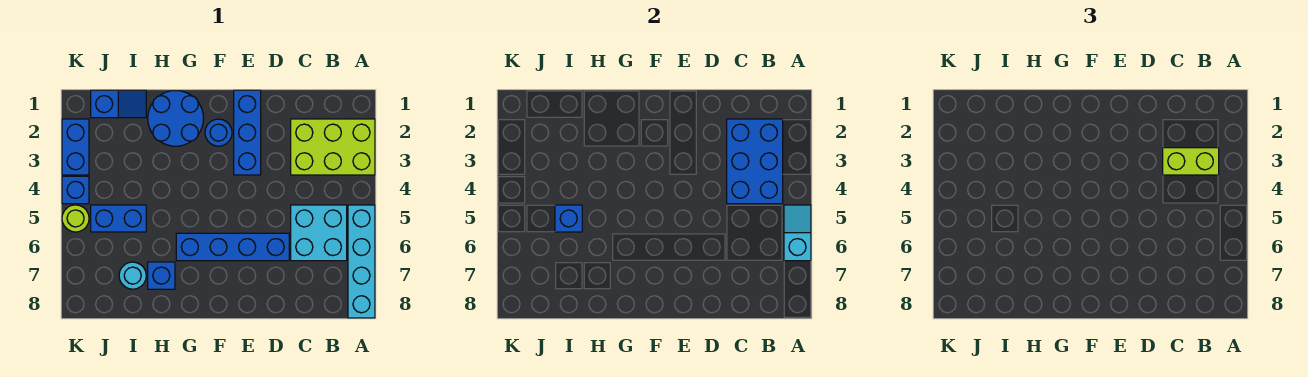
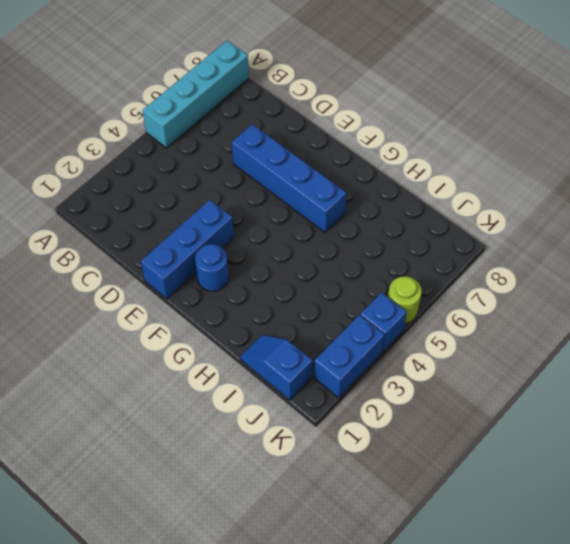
none -> lime 2x3 brick [291,119,375,175]
none -> cyan 2x2 brick [291,205,347,261]
none -> blue 2x2 round brick [148,91,204,146]

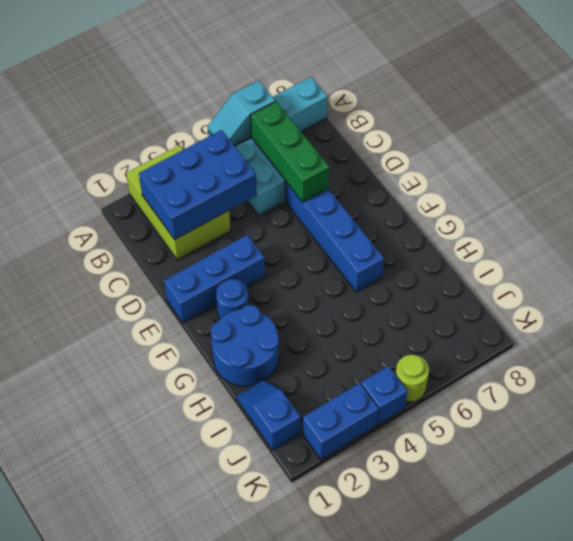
green 1x3 brick [250,102,329,202] -> none
none -> blue 1x1 brick [148,262,175,289]
none -> blue 1x2 brick [91,205,146,232]
none -> cyan 1x1 round brick [119,262,146,289]

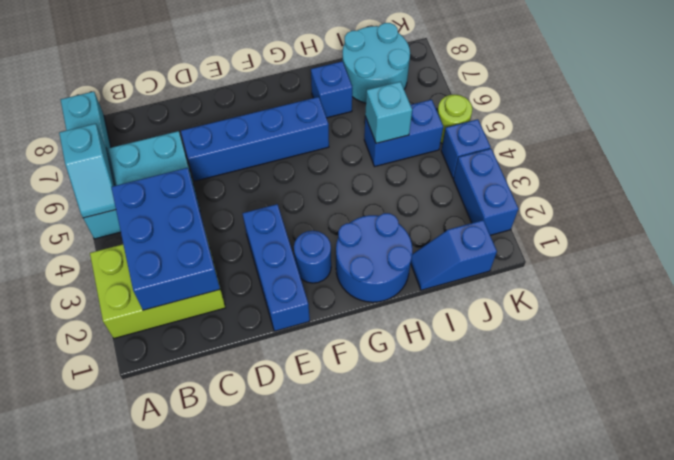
cyan 1x1 brick [365,82,412,143] -> blue 1x1 brick [555,205,582,232]
cyan 2x2 round brick [342,23,410,103] -> cyan 1x1 round brick [119,262,146,289]
none -> lime 1x2 brick [1163,148,1219,175]

